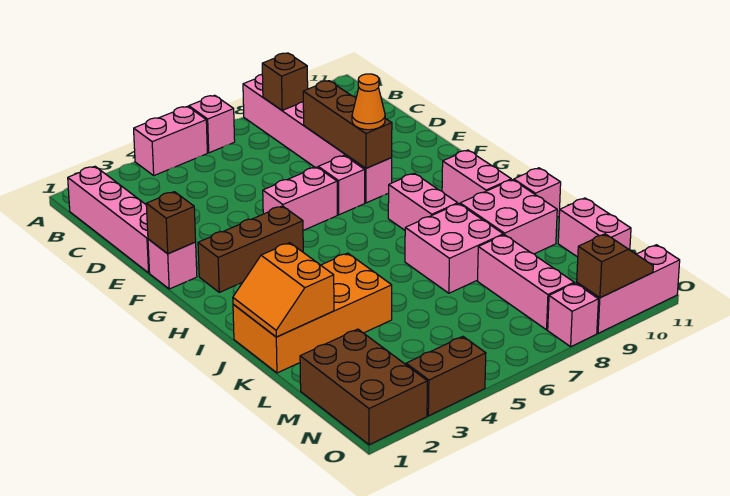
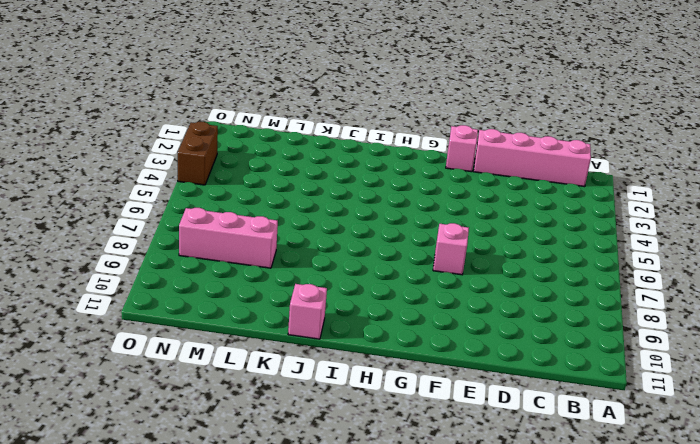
none -> pink 1x2 brick [134,106,207,175]
none -> pink 1x1 brick [189,95,235,153]
none -> pink 1x6 brick [243,75,392,203]

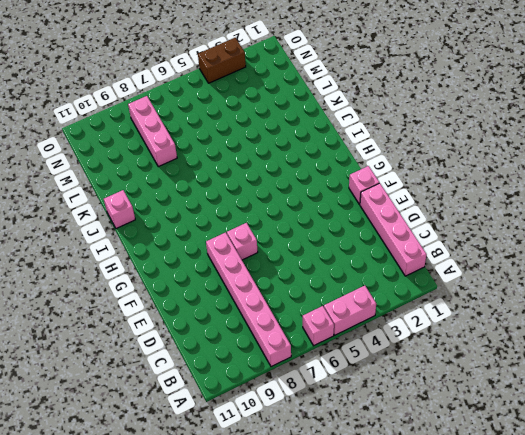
none -> pink 1x2 brick [263,167,337,230]
none -> brown 1x3 brick [198,206,303,292]
none -> pink 1x2 brick [388,173,458,230]

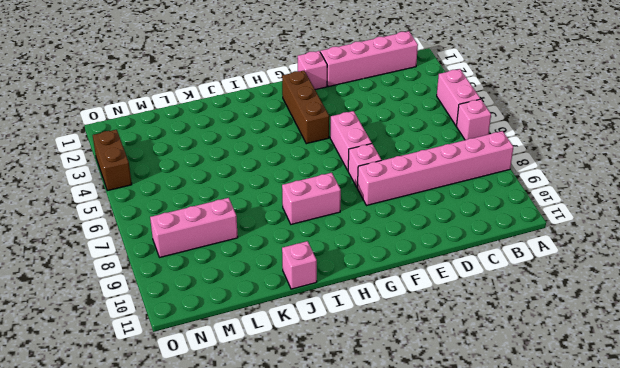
none -> pink 1x2 brick [442,150,511,204]
none -> orange 2x4 brick [233,253,392,373]
none -> pink 2x2 brick [405,204,503,293]

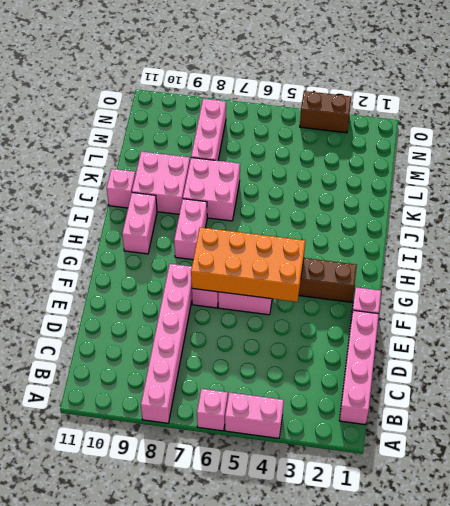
orange 2x4 brick [191,227,305,302] -> orange 2x4 brick moved to [233,253,392,373]
none -> pink 1x2 brick [558,198,631,257]
none -> brown 2x3 brick [300,329,427,445]
none -> pink 1x1 brick [548,283,598,347]

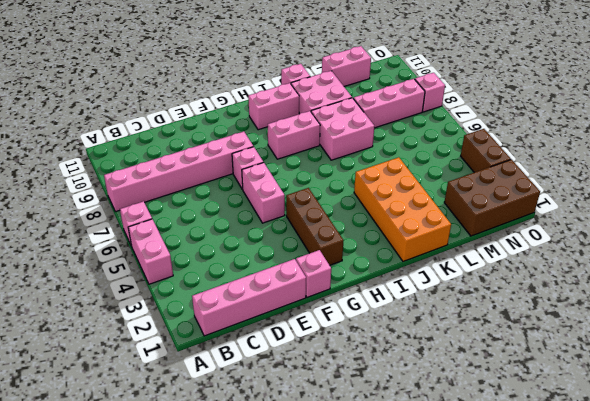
none -> pink 1x3 brick [577,245,680,333]
none -> brown 1x1 brick [262,53,308,110]
none -> brown 1x3 brick [303,81,392,168]

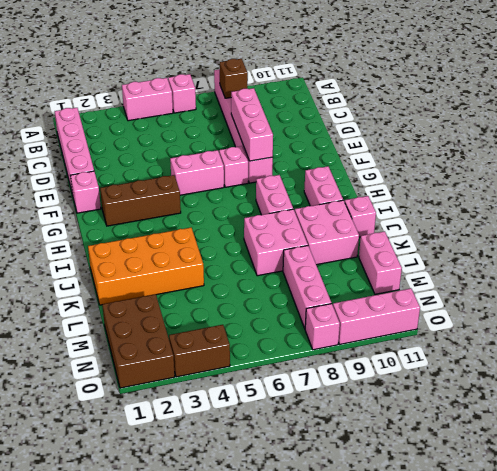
pink 1x3 brick [231,88,273,161] -> brown 1x3 brick [303,81,392,168]
none -> brown 1x1 brick [146,192,196,254]
none -> orange 2x2 slope [233,243,334,337]
none -> brown 1x2 slope [577,234,653,298]

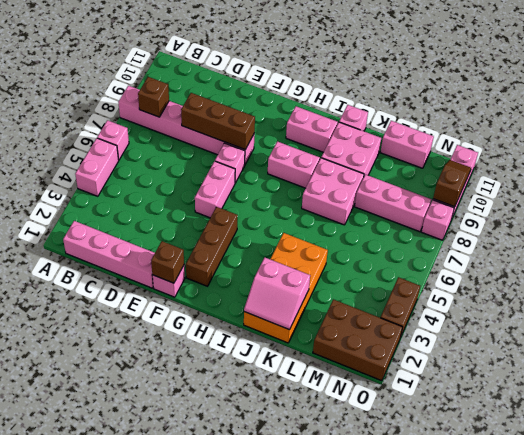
pink 2x2 slope [244,257,310,330] -> orange 2x2 slope [233,243,334,337]
none -> orange 1x1 cone [352,74,385,130]

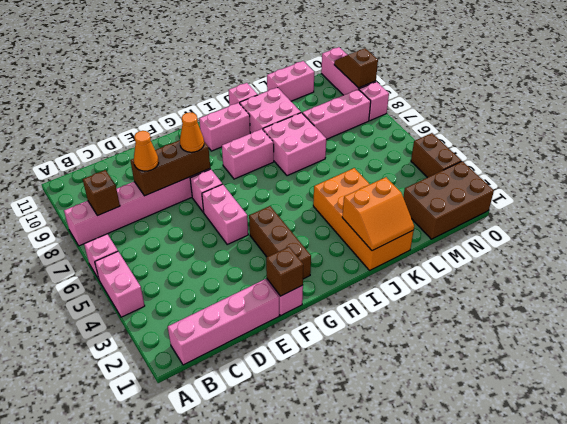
orange 1x1 cone [134,131,159,171] -> none

